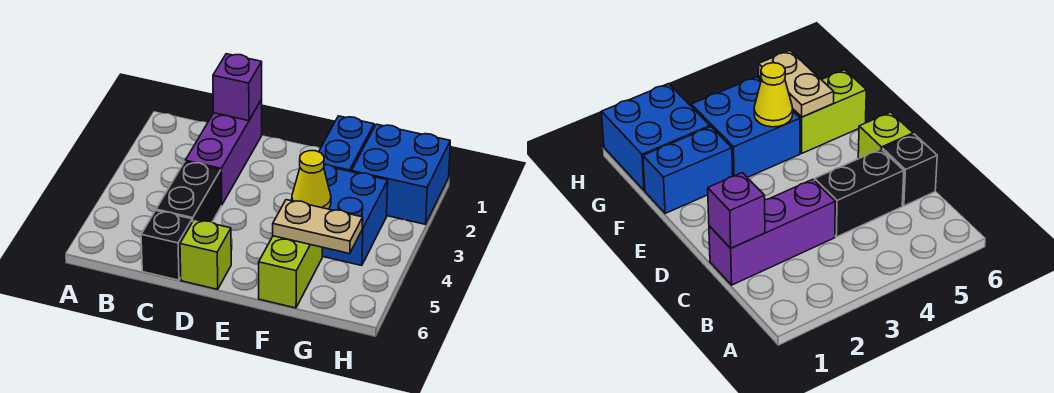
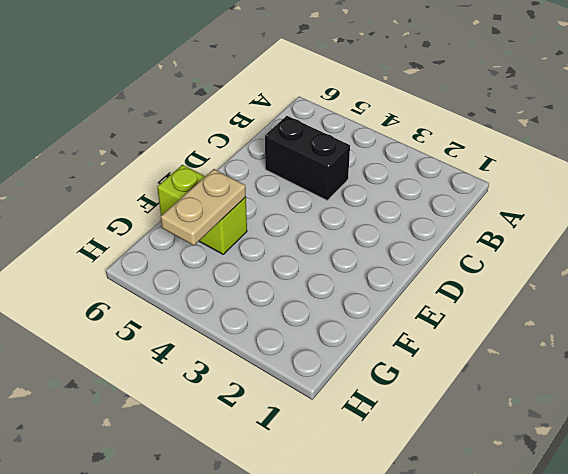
none -> purple 1x3 brick [185,100,262,205]
none -> black 1x1 brick [141,211,192,280]

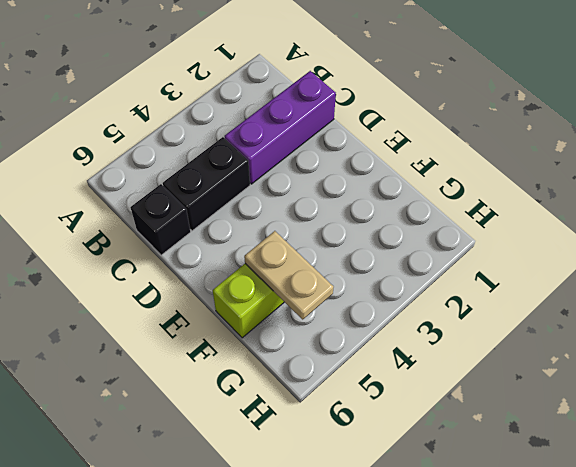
none -> lime 1x1 brick [180,219,231,289]
none -> blue 1x2 brick [319,116,374,172]

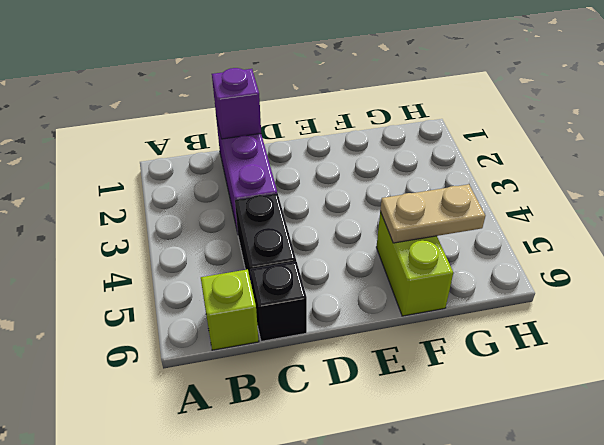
lime 1x1 brick [201,269,259,350] -> lime 1x1 brick moved to [180,219,231,289]
none -> blue 1x2 brick [319,116,374,172]
none -> blue 2x2 brick [322,165,388,266]

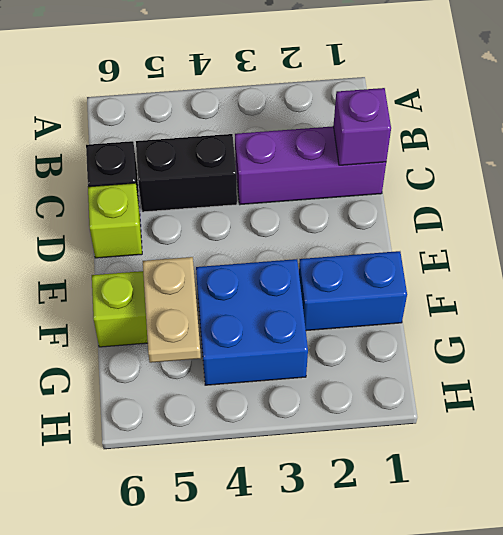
none -> blue 2x2 brick [352,124,450,224]
none -> yellow 1x1 cone [292,151,331,209]

